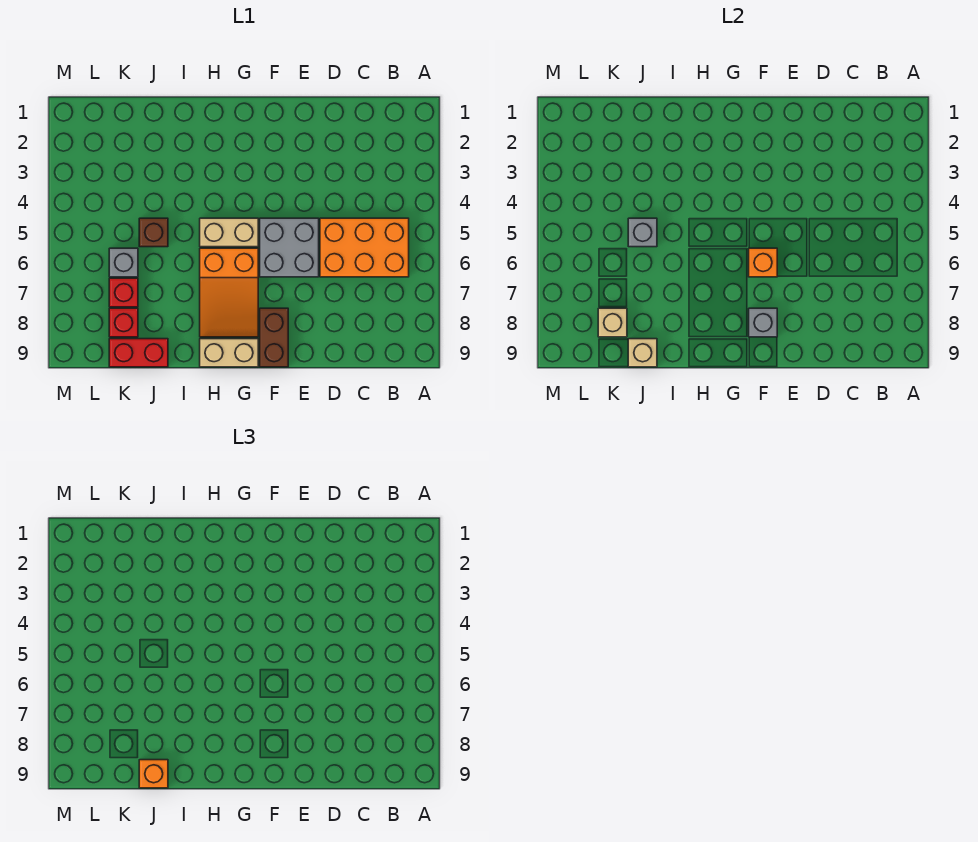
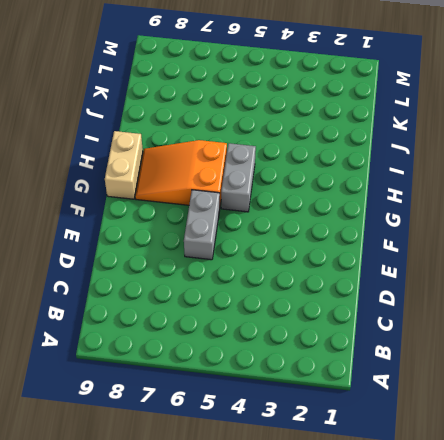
grey 1x2 brick [184,190,220,260] -> grey 2x2 brick [260,218,319,277]
grey 1x2 brick [221,143,256,212] -> tan 1x2 brick [200,218,258,247]
none -> orange 2x3 brick [320,218,409,277]
none -> brown 1x2 brick [260,308,288,367]
none -> brown 1x1 brick [139,218,168,247]

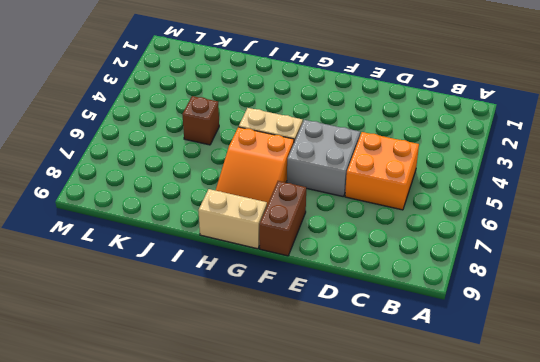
orange 2x2 brick [345,132,419,210] -> orange 2x3 brick [320,218,409,277]
none -> red 1x2 brick [109,339,168,367]
none -> grey 1x1 brick [109,248,138,277]
none -> red 1x1 brick [109,278,138,307]

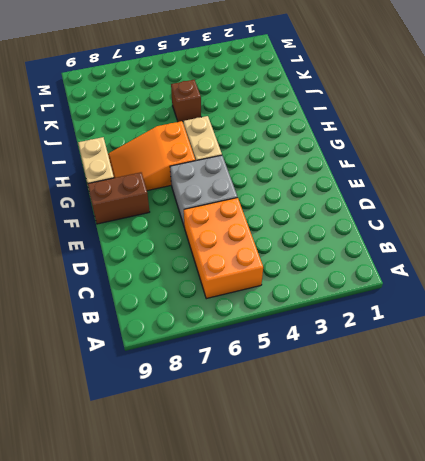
none -> red 1x2 brick [109,339,168,367]
none -> grey 1x1 brick [109,248,138,277]
none -> red 1x1 brick [109,278,138,307]

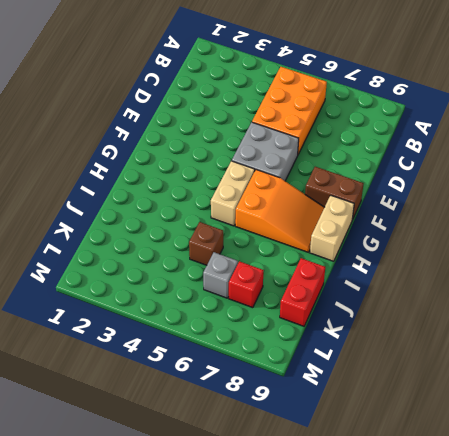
none -> red 1x1 brick [109,308,138,337]
none -> orange 1x1 brick [749,248,777,277]
none -> grey 1x1 brick [749,308,777,337]

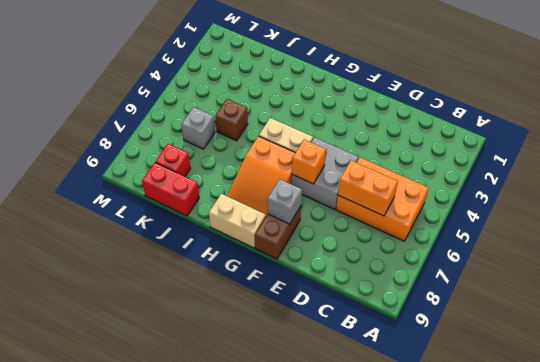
orange 1x2 brick [338,160,398,216] -> none
none -> red 1x1 brick [109,278,138,307]
none -> grey 1x1 brick [628,218,657,247]
none -> tan 1x1 brick [628,339,657,367]

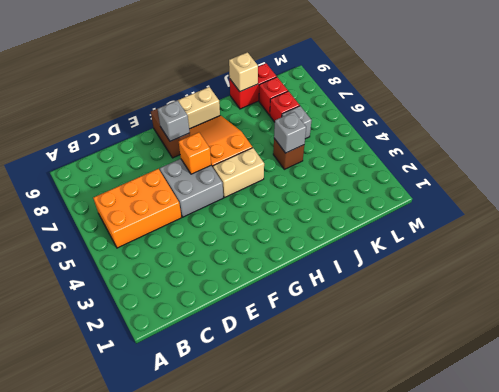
none -> tan 1x1 brick [598,308,627,337]
none -> orange 1x1 brick [139,760,168,788]

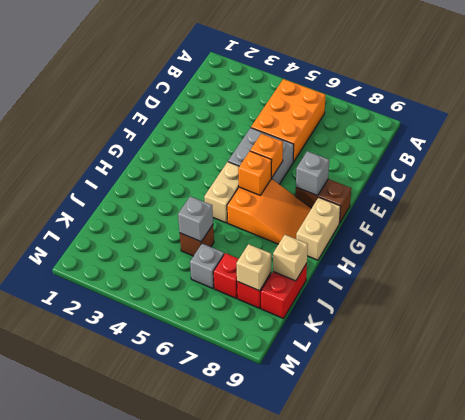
orange 1x1 brick [238,151,272,195] -> orange 1x1 brick moved to [139,760,168,788]

